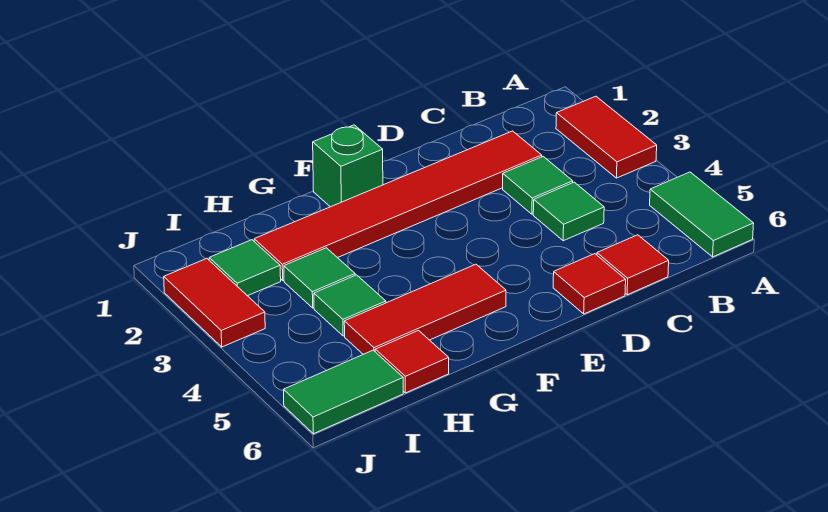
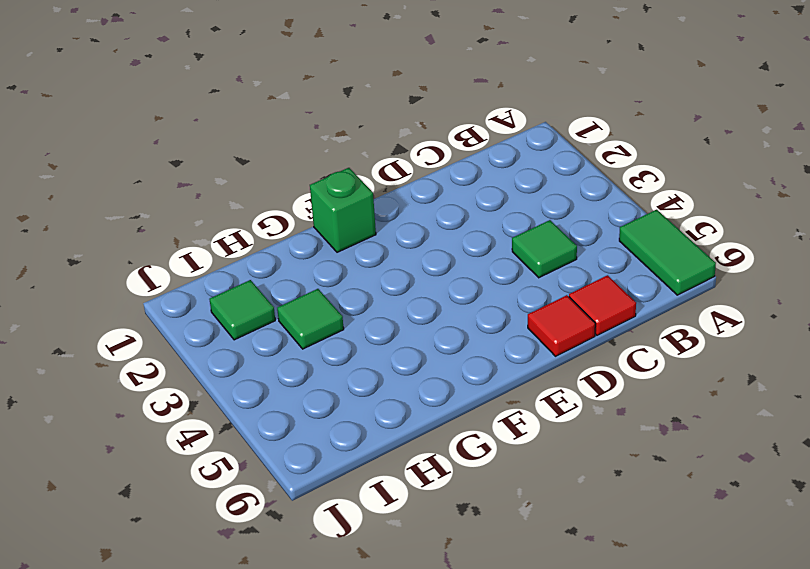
none -> red 1x2 tile [556,96,657,178]
none -> red 1x6 tile [254,131,542,281]
none -> green 1x1 tile [503,157,573,214]

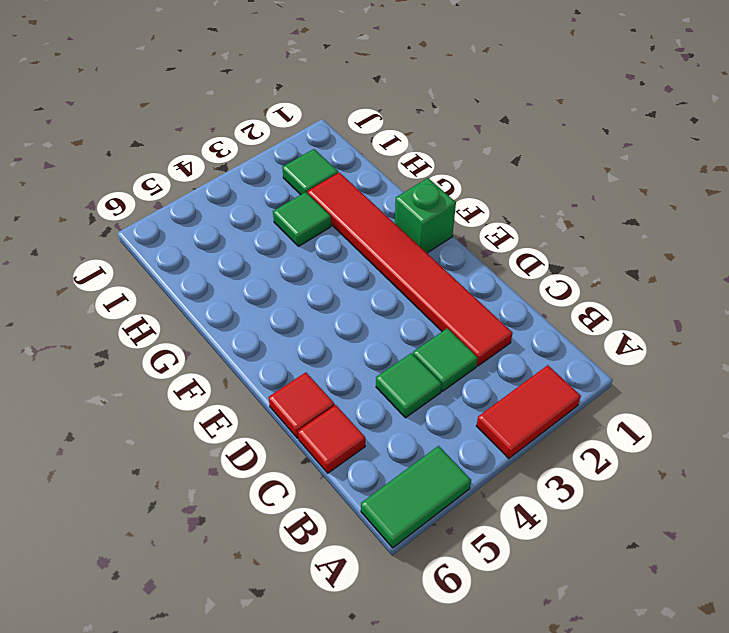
none -> red 1x3 tile [344,264,506,354]
none -> green 1x1 tile [314,275,386,336]
none -> red 1x1 tile [375,331,449,393]

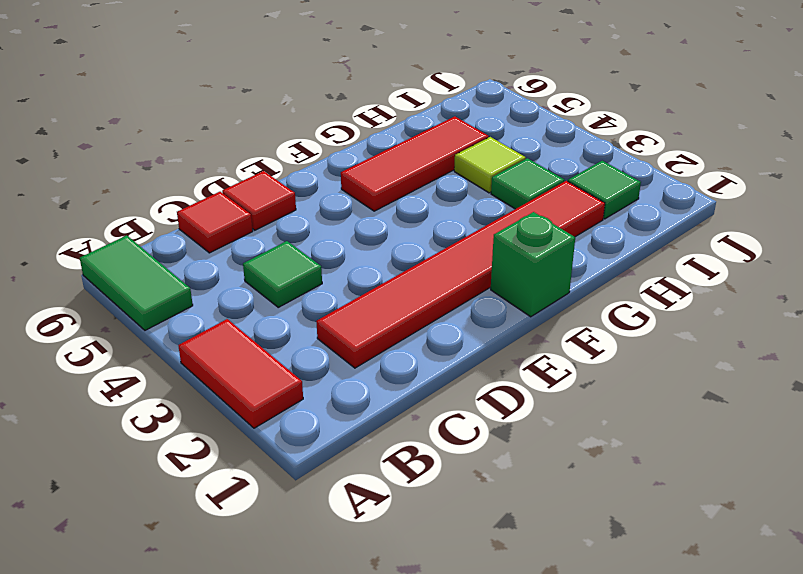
lime 1x1 tile [454,137,526,193] -> green 1x1 tile [314,275,386,336]
none -> green 1x1 tile [503,157,573,214]
none -> red 1x1 tile [375,331,449,393]
none -> green 1x2 tile [284,350,403,434]

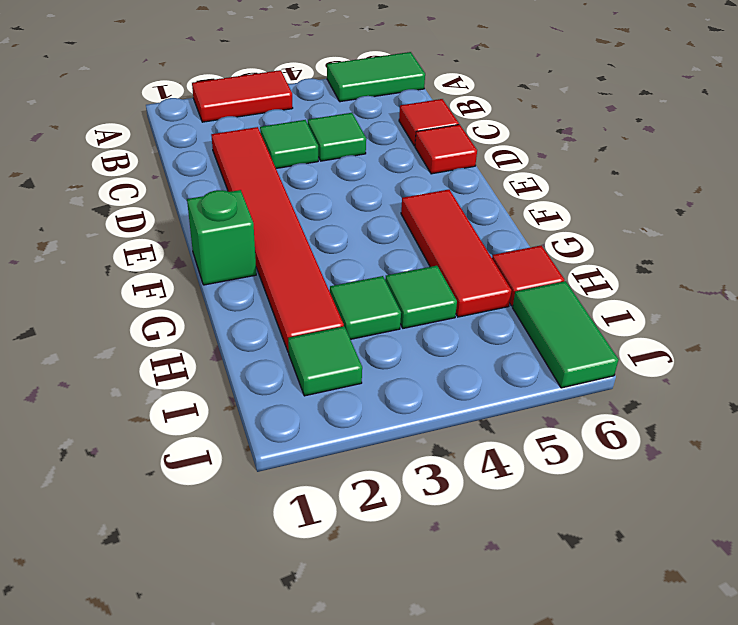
none -> red 1x2 tile [164,259,265,347]

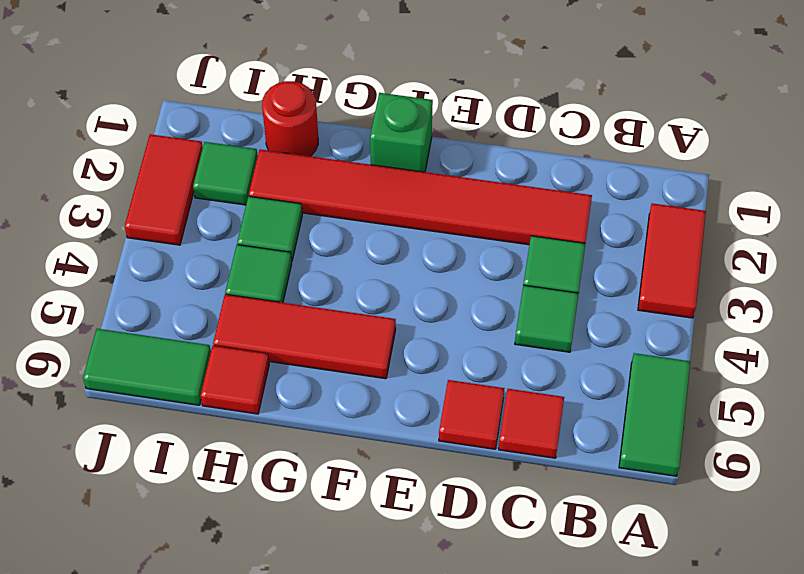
red 1x1 round brick [262,81,318,156] -> none

